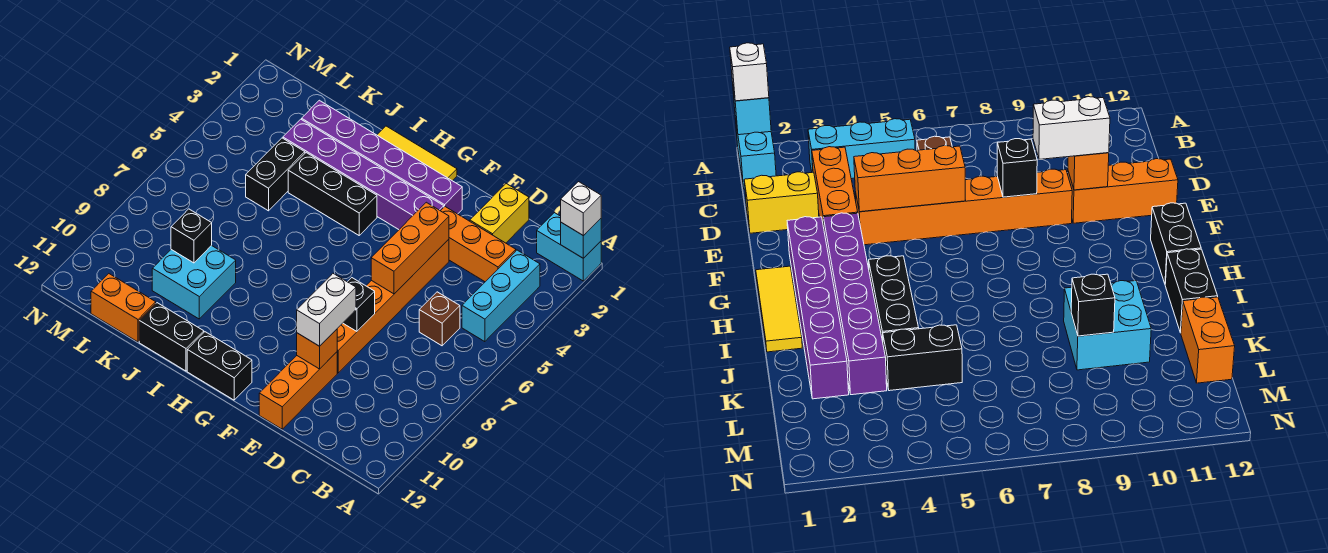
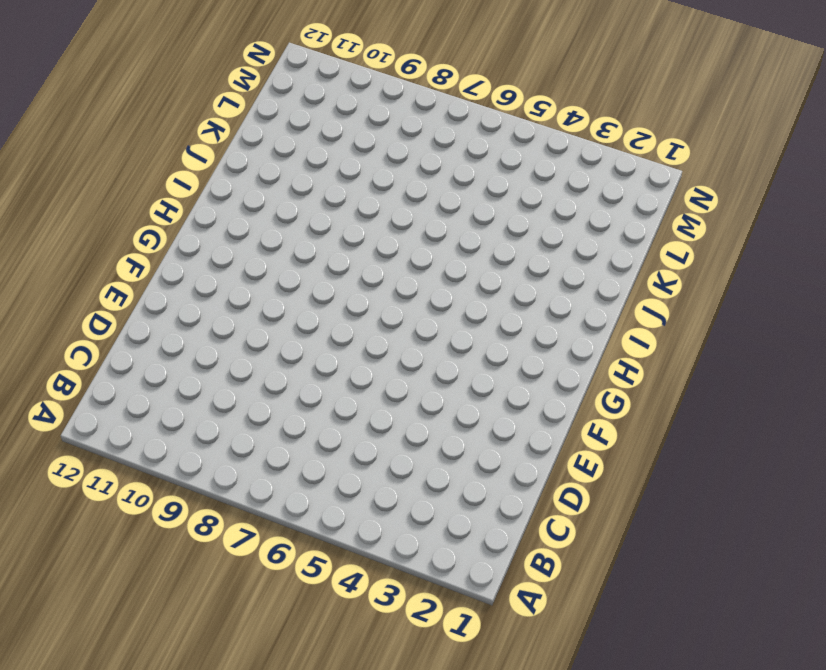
none -> cyan 1x2 brick [537,213,601,281]
none -> cyan 1x3 brick [462,250,540,342]
none -> orange 1x3 brick [441,207,516,282]

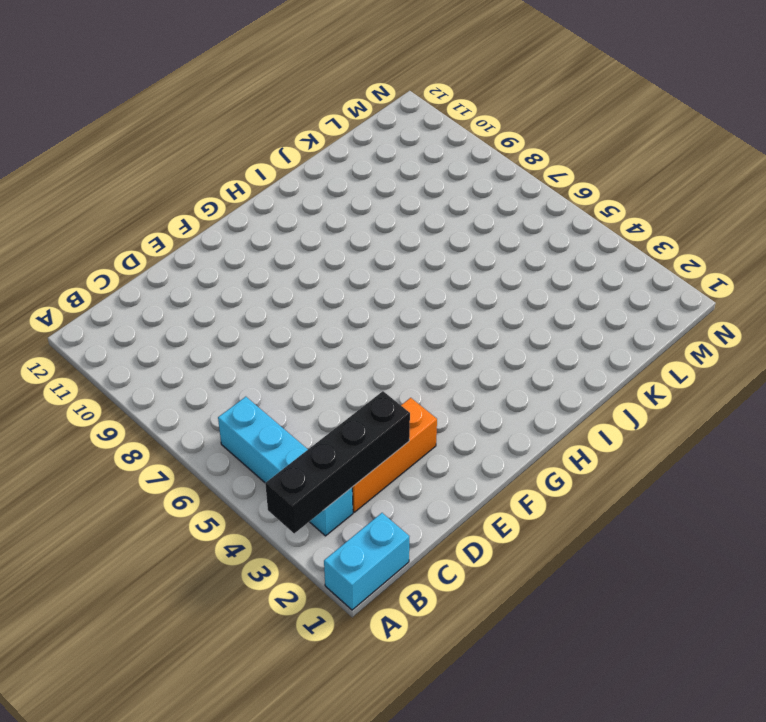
black 1x4 brick [265,391,410,533] -> none
cyan 1x4 brick [218,397,353,536] -> cyan 1x3 brick [462,250,540,342]
none -> brown 1x1 brick [419,292,460,346]
none -> yellow 1x2 brick [470,184,529,243]
none -> orange 1x6 brick [337,239,449,373]

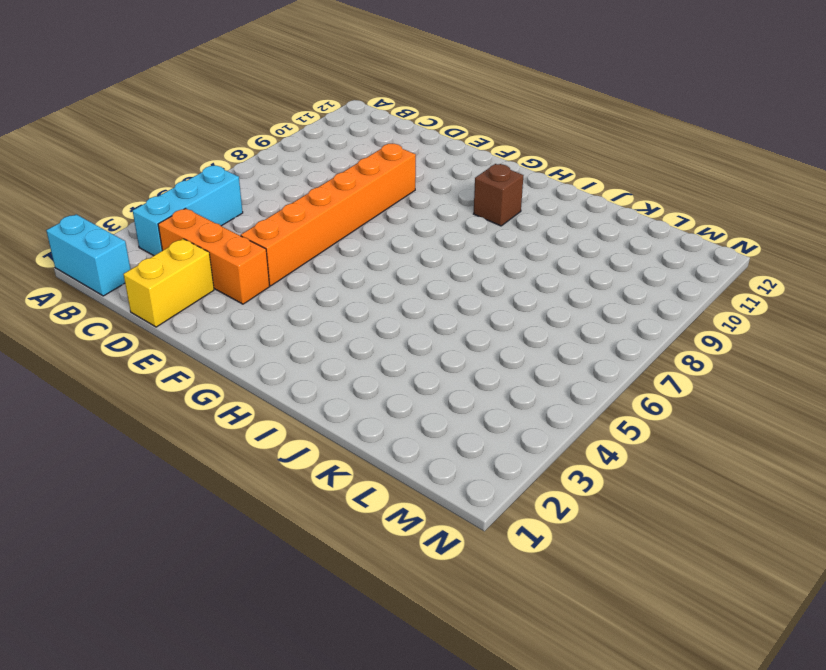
brown 1x1 brick [474,164,524,226] -> brown 1x1 brick moved to [419,292,460,346]
none -> orange 1x3 brick [259,352,337,429]
none -> purple 1x6 brick [302,100,462,214]
none -> purple 1x6 brick [283,119,444,229]

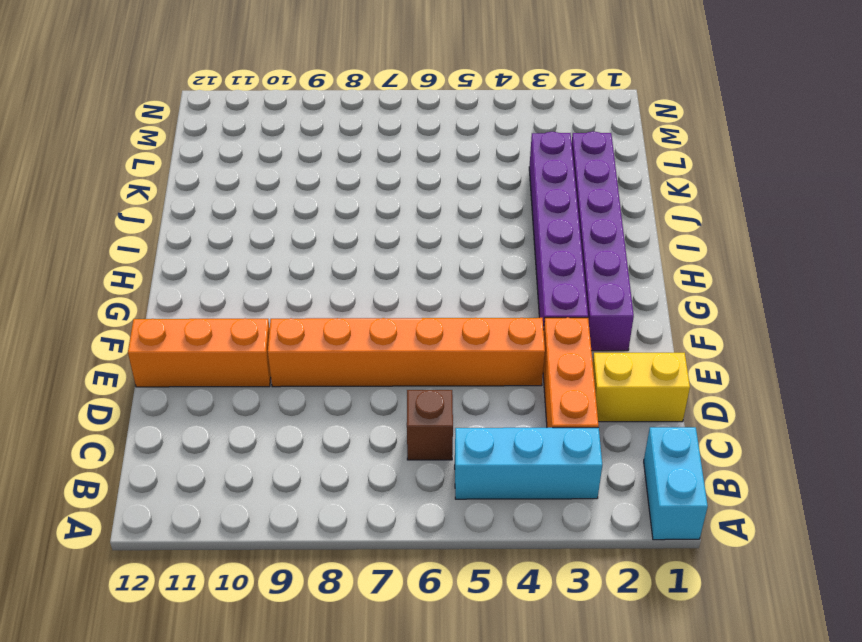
none -> yellow 1x3 tile [377,126,457,181]
none -> black 1x2 brick [187,332,252,400]
none -> black 1x3 brick [288,153,377,235]

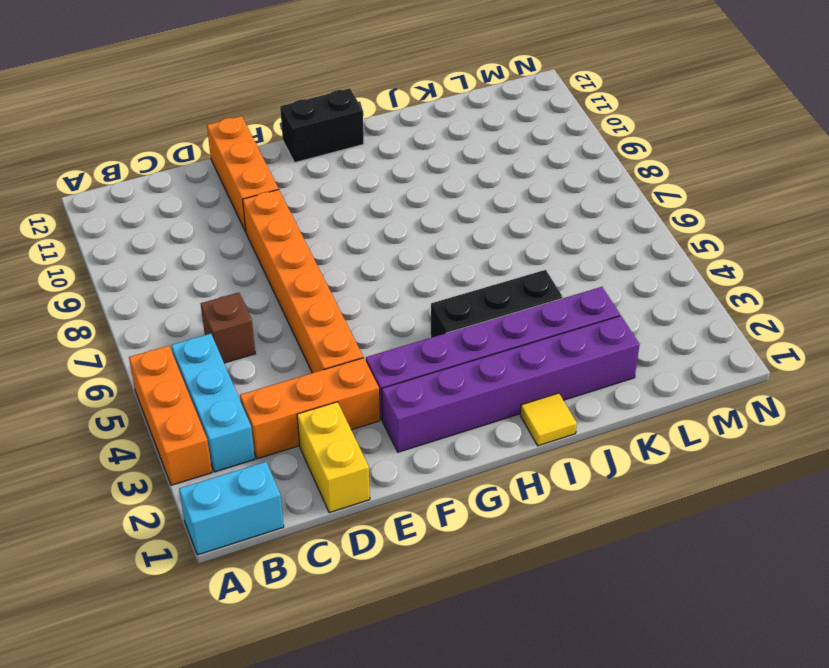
orange 1x3 brick [129,346,212,485] -> orange 1x3 brick moved to [371,202,449,294]
yellow 1x1 tile [520,393,577,446] -> yellow 1x3 tile [377,126,457,181]
none -> black 1x2 brick [139,303,204,371]
none -> cyan 2x2 brick [152,245,236,319]
none -> black 1x2 brick [246,138,305,211]

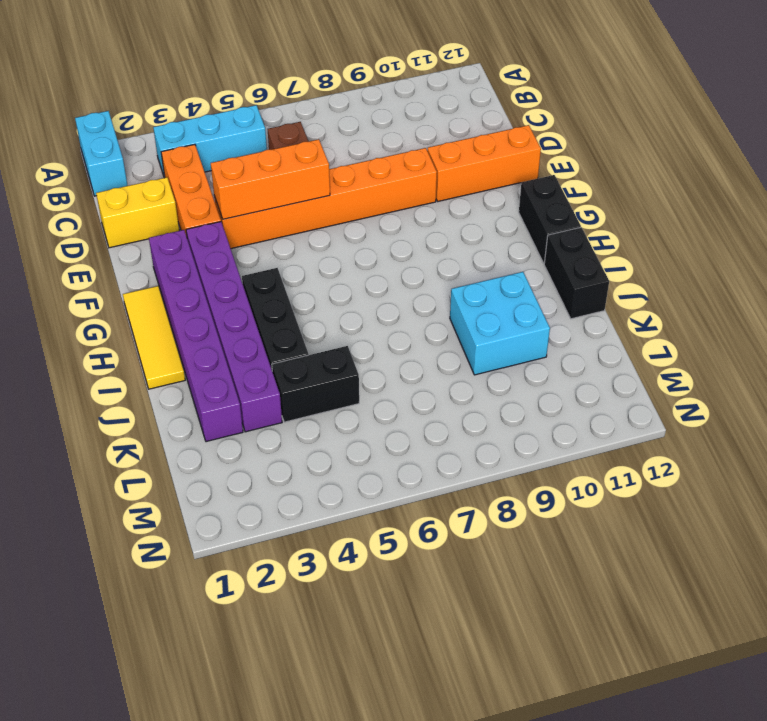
none -> orange 1x2 brick [91,274,156,342]
none -> cyan 1x1 brick [561,219,601,258]
none -> black 1x1 brick [343,278,375,331]

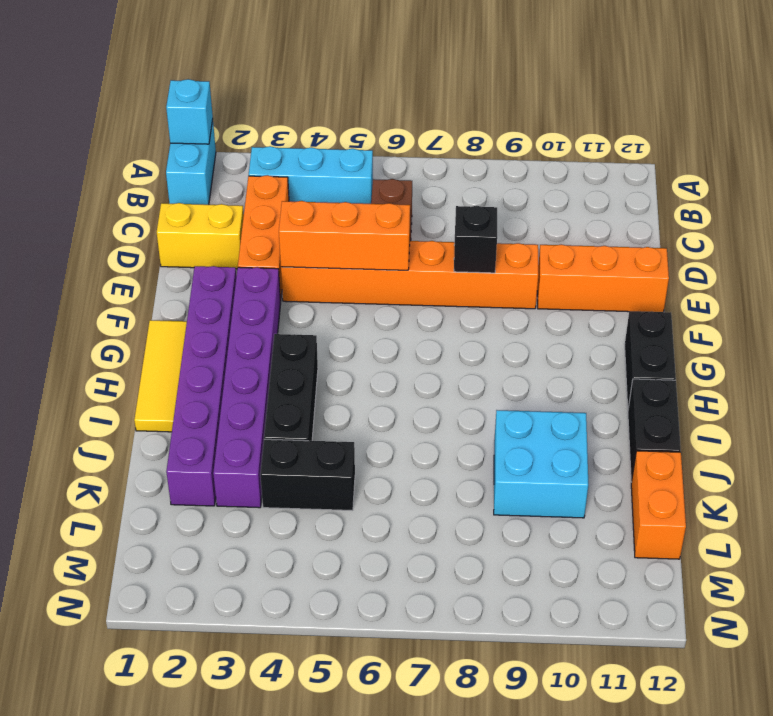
none -> orange 1x1 brick [297,329,337,369]
none -> black 1x1 brick [171,209,212,263]
none -> white 1x1 brick [561,182,601,236]

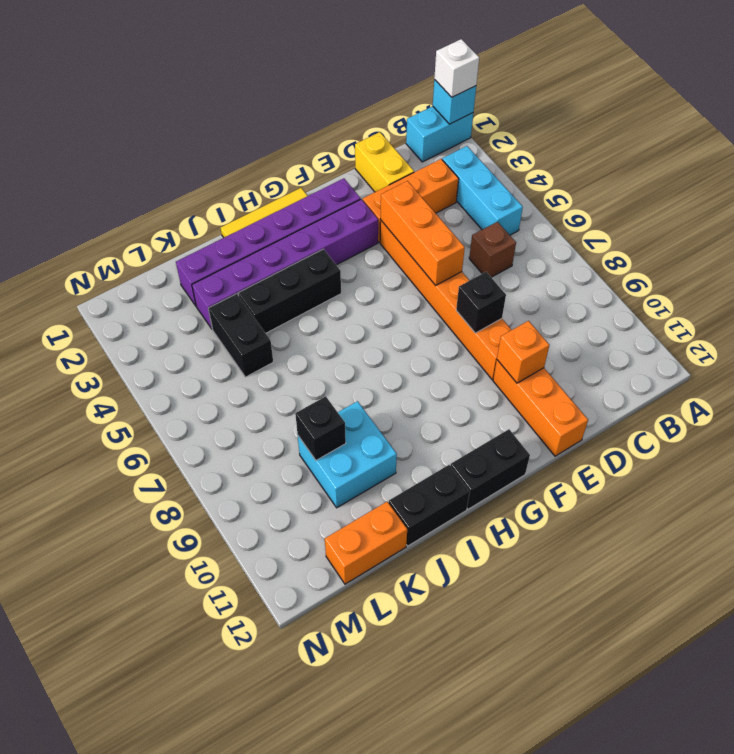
none -> white 1x2 brick [297,274,356,346]

